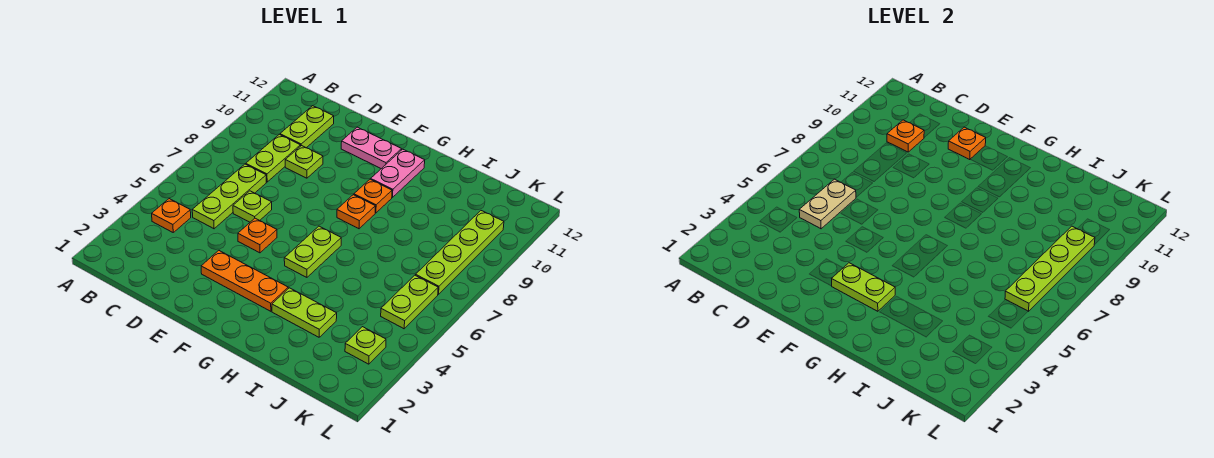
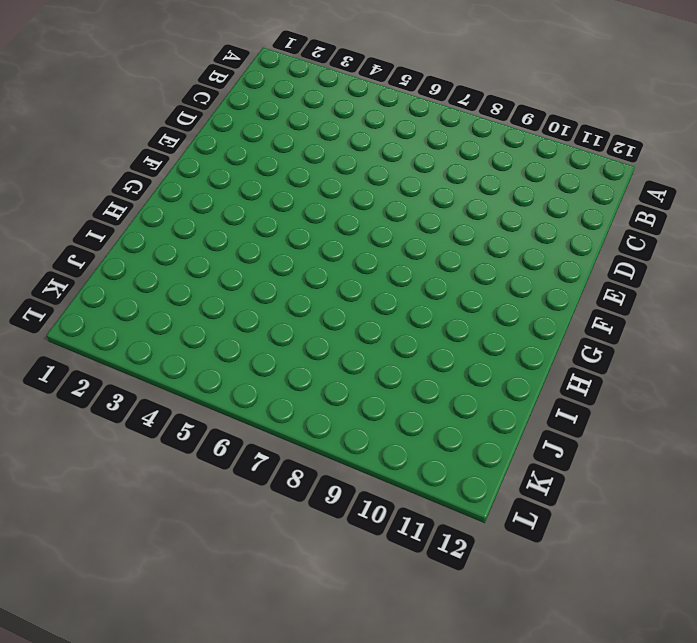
none -> orange 1x1 plate [152,199,191,232]
none -> lime 1x3 plate [192,164,266,229]
none -> lime 1x2 plate [246,134,300,182]

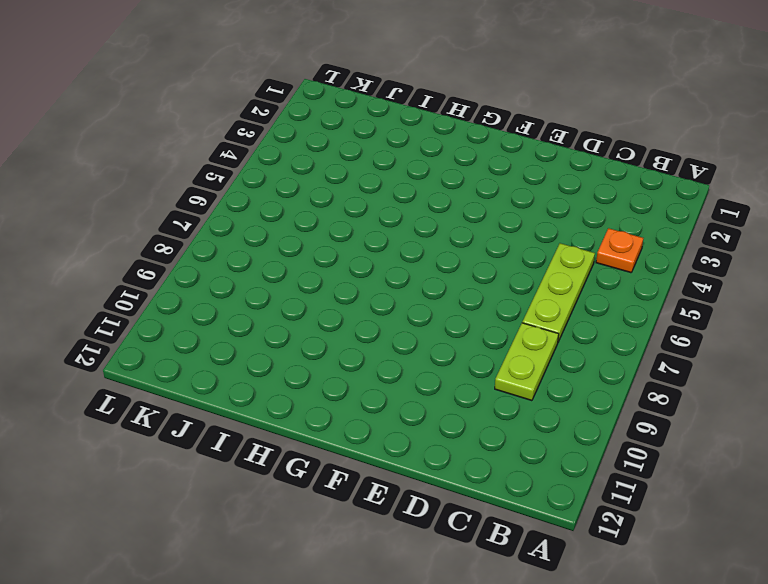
none -> lime 1x2 plate [280,106,334,148]
none -> lime 1x1 plate [233,191,272,222]
none -> lime 1x1 plate [285,145,323,178]

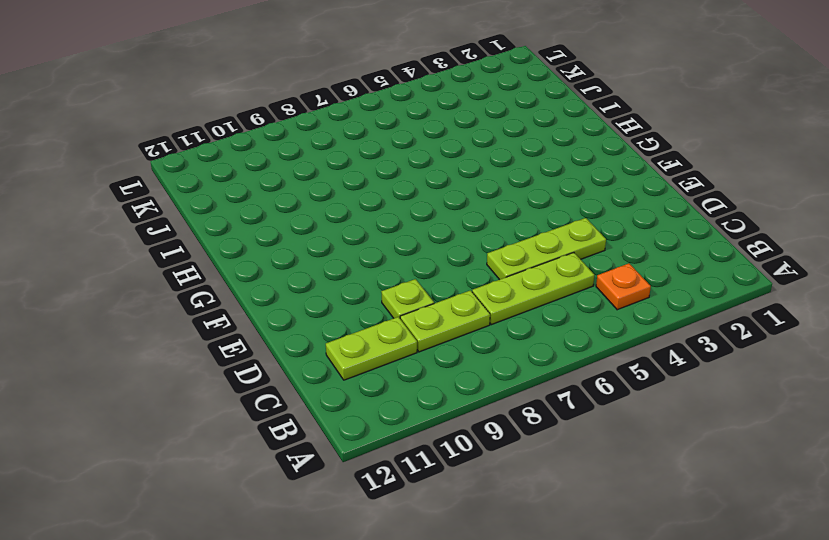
lime 1x3 plate [487,218,606,280] -> lime 1x1 plate [233,191,272,222]
none -> orange 1x3 plate [201,251,288,311]
none -> orange 1x1 plate [238,218,277,253]
none -> pink 1x2 plate [341,127,402,169]

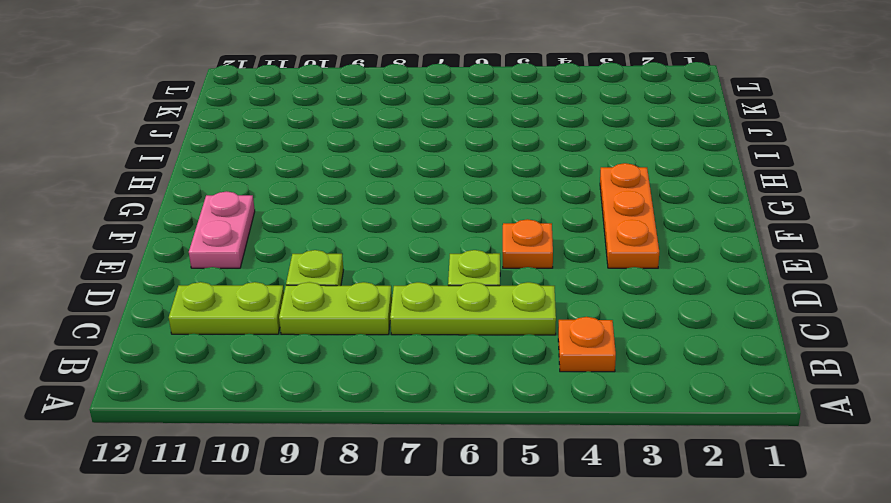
none -> lime 1x2 plate [284,226,341,277]
none -> orange 1x1 plate [337,195,375,229]
none -> orange 1x1 plate [354,179,392,213]

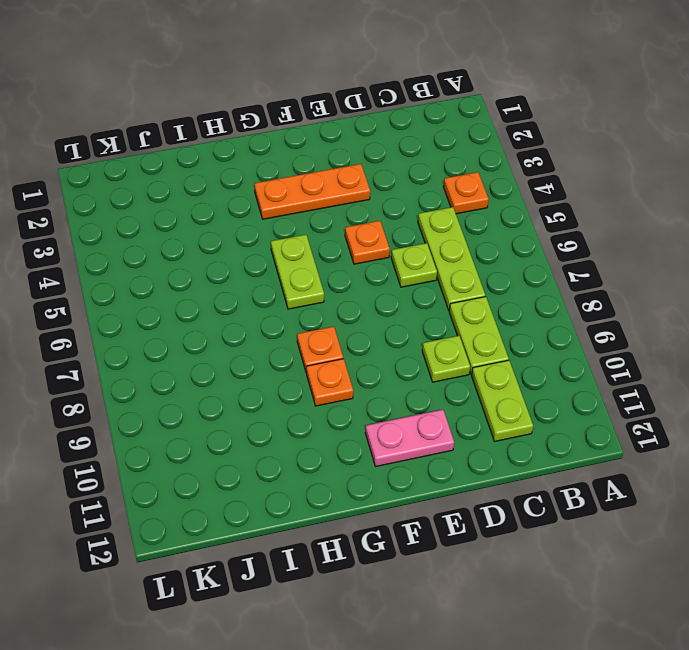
none -> pink 1x2 plate [371,149,425,197]
none -> lime 1x2 plate [272,288,337,337]
none -> lime 1x1 plate [345,327,386,364]

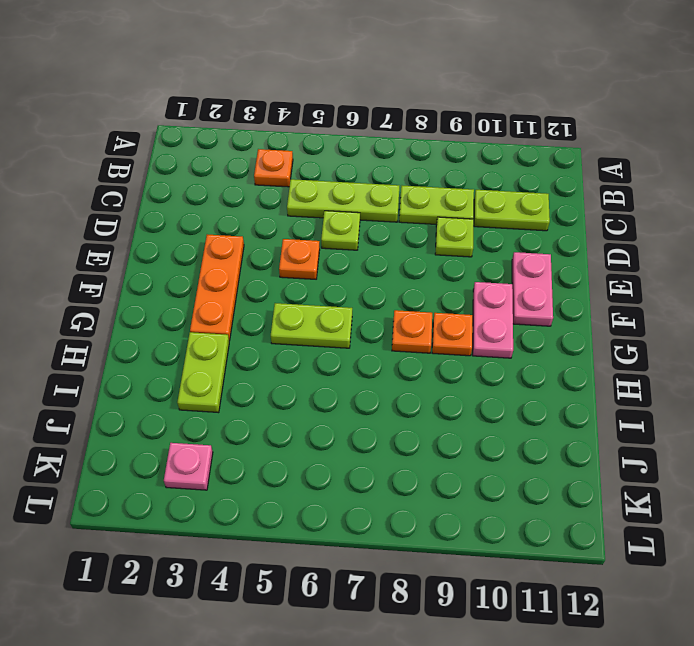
pink 1x2 plate [473,282,513,358] -> pink 1x2 plate turned to [371,149,425,197]
pink 1x1 plate [164,443,213,490] -> lime 1x1 plate [345,327,386,364]
none -> lime 1x2 plate [381,275,438,329]
none -> lime 1x4 plate [416,211,504,294]
none -> tan 1x2 plate [799,179,856,229]

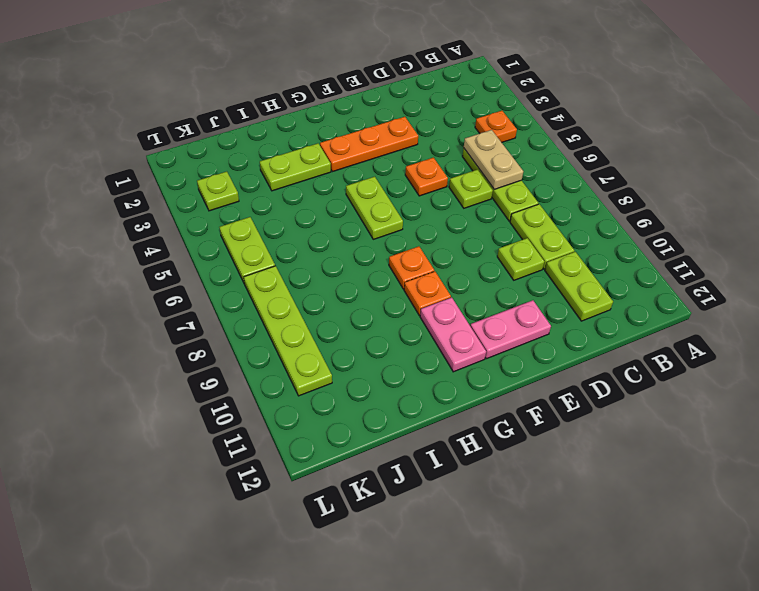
none -> orange 1x1 plate [887,120,924,152]
none -> orange 1x1 plate [948,127,986,160]
none -> lime 1x2 plate [832,263,895,311]

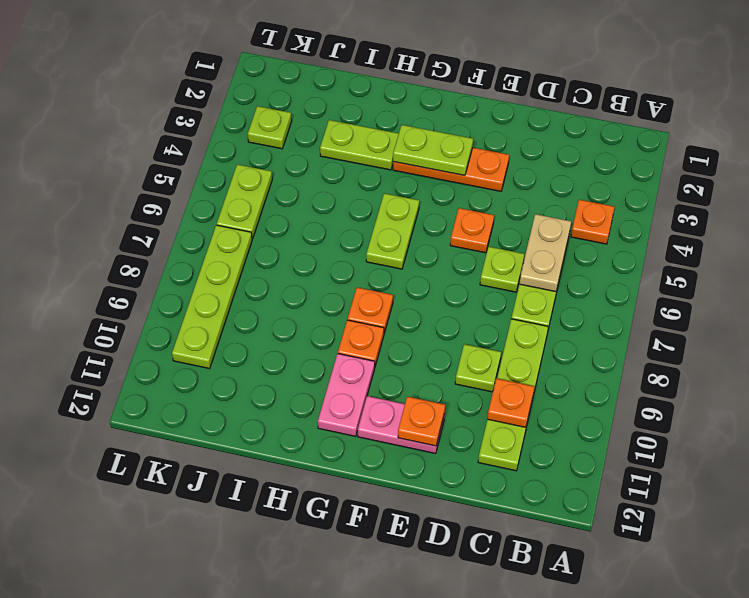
none -> lime 1x4 plate [1005,226,1095,311]

